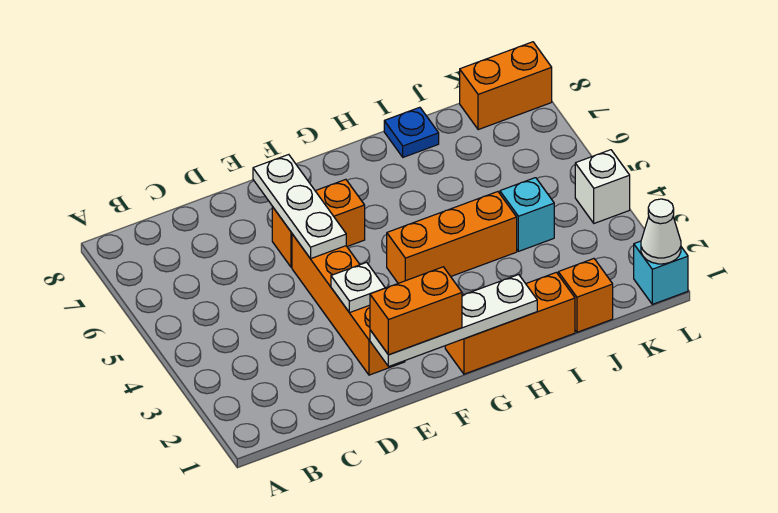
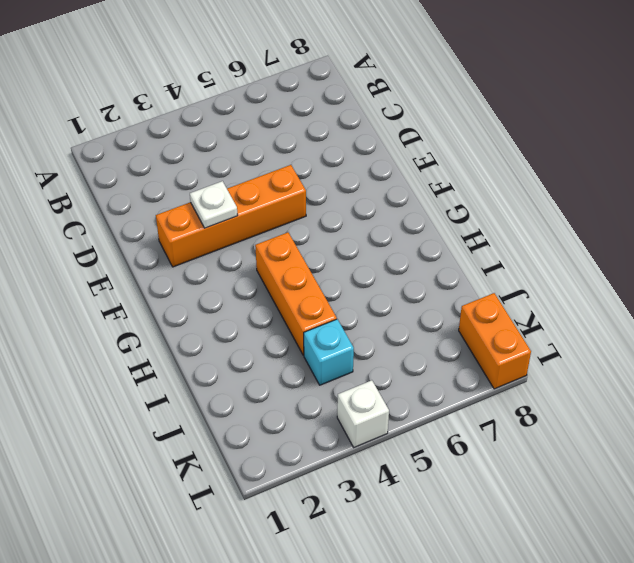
none -> orange 1x2 brick [272,179,365,267]
none -> orange 1x3 brick [445,272,575,374]
none -> blue 1x1 plate [384,107,439,157]

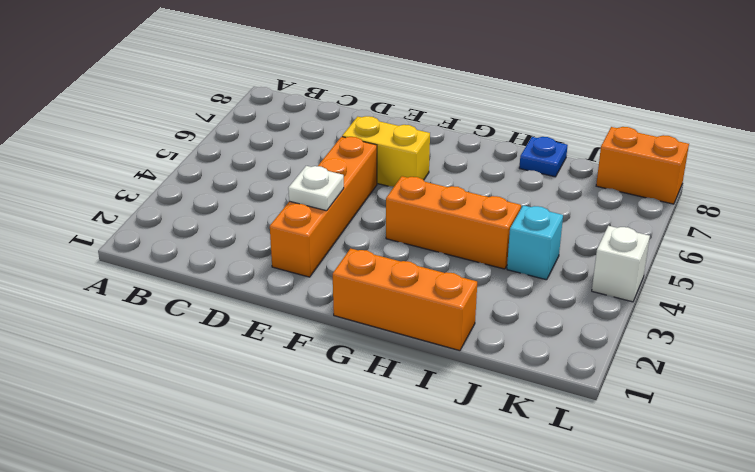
yellow 1x2 brick [342,116,430,187] -> orange 1x2 brick [272,179,365,267]
none -> orange 1x1 brick [558,259,613,332]
none -> cyan 1x1 brick [634,241,688,304]
none -> white 1x4 plate [370,275,537,367]

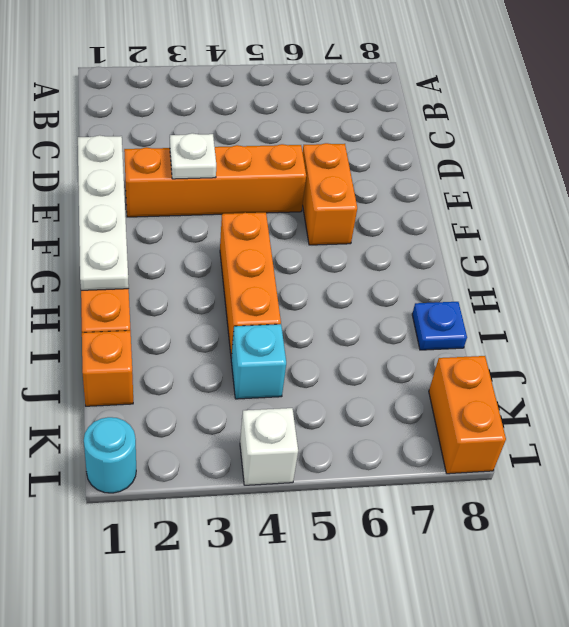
cyan 1x1 round brick [84,417,136,493] -> cyan 1x1 brick [634,241,688,304]
none -> white 1x3 plate [253,155,346,259]
none -> white 1x1 cone [641,199,681,264]
none -> orange 1x2 brick [370,267,462,355]

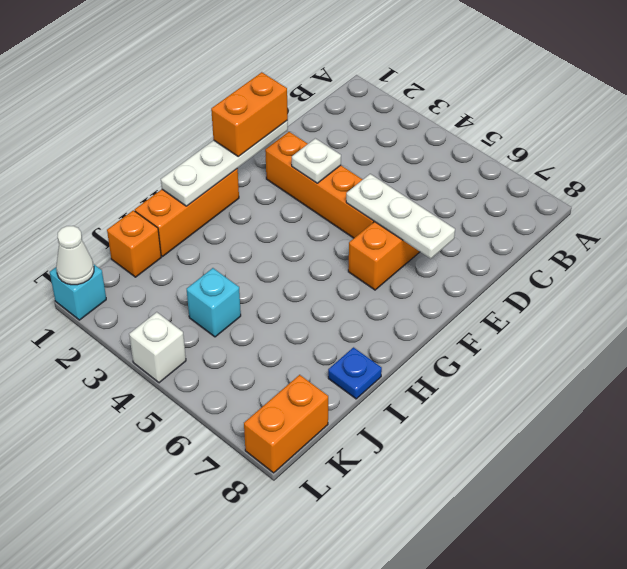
none -> orange 1x3 brick [387,192,517,283]

